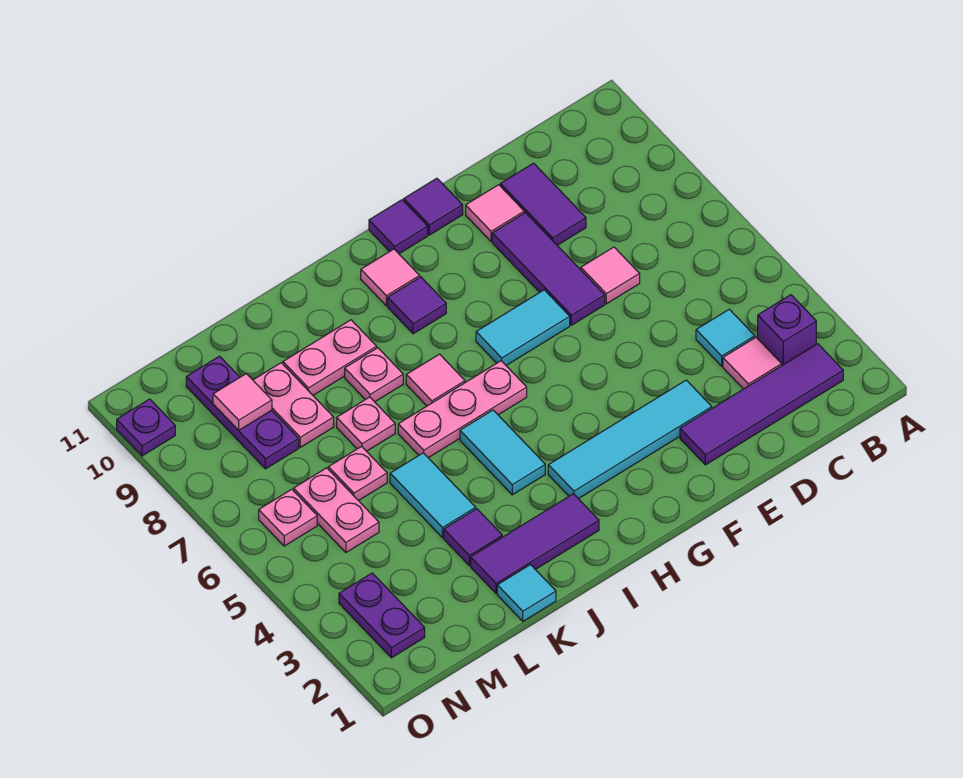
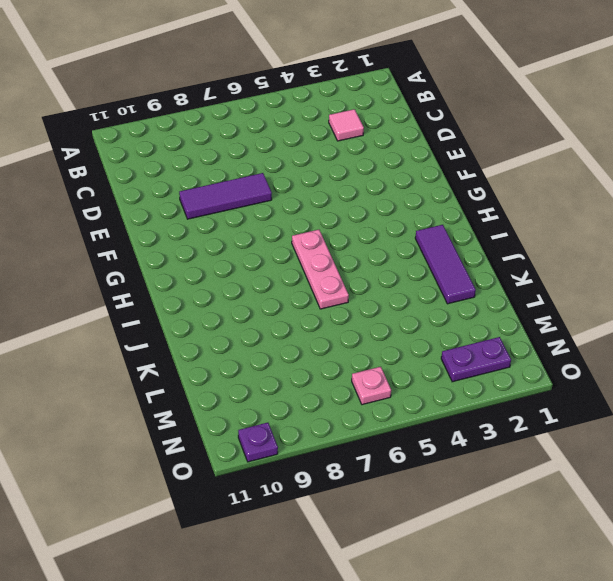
none -> purple 1x4 tile [680,344,843,465]
none -> purple 1x1 brick [758,295,816,365]
none -> cyan 1x1 tile [696,309,755,366]
none -> pink 1x1 tile [581,247,640,304]

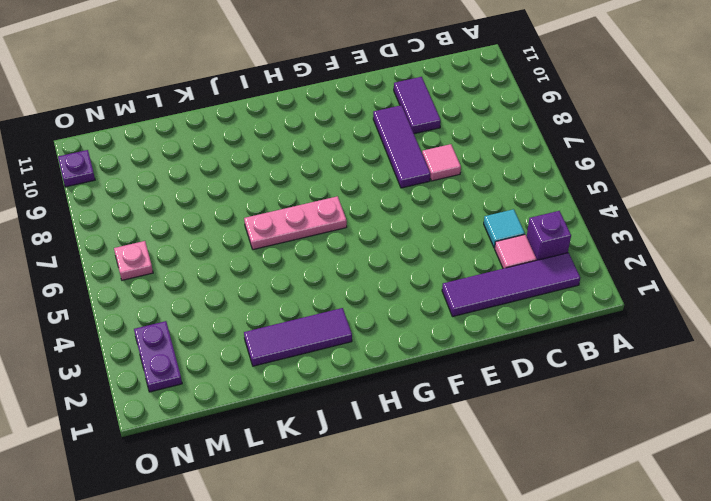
none -> cyan 1x4 tile [548,380,712,499]
none -> pink 1x1 tile [466,185,524,241]
none -> cyan 1x2 tile [476,290,570,365]
none -> purple 1x1 tile [404,178,463,235]

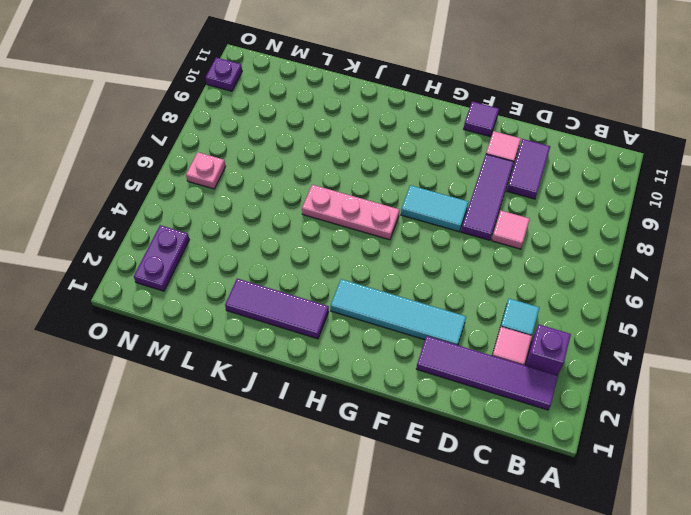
none -> purple 1x1 tile [369,200,428,254]
none -> purple 1x1 tile [388,277,446,334]
none -> pink 1x1 tile [361,249,420,306]
none -> cyan 1x2 tile [460,410,545,495]

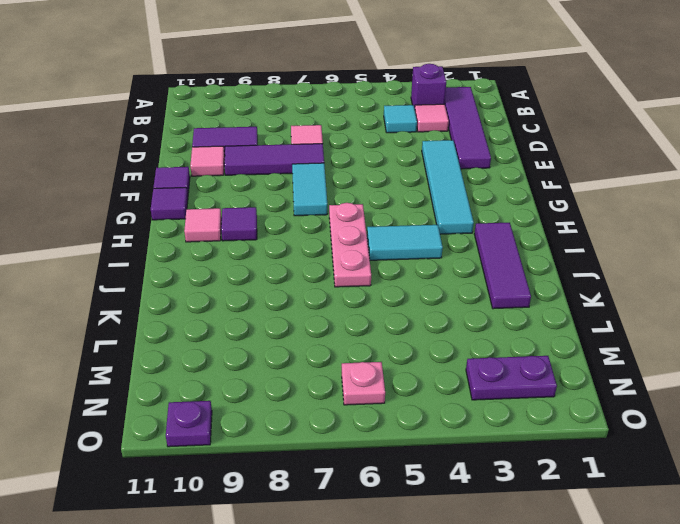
none -> pink 1x1 tile [406,354,465,406]
none -> pink 1x1 plate [345,348,403,402]
none -> pink 1x2 plate [283,320,377,395]
none -> cyan 1x1 tile [497,565,556,621]

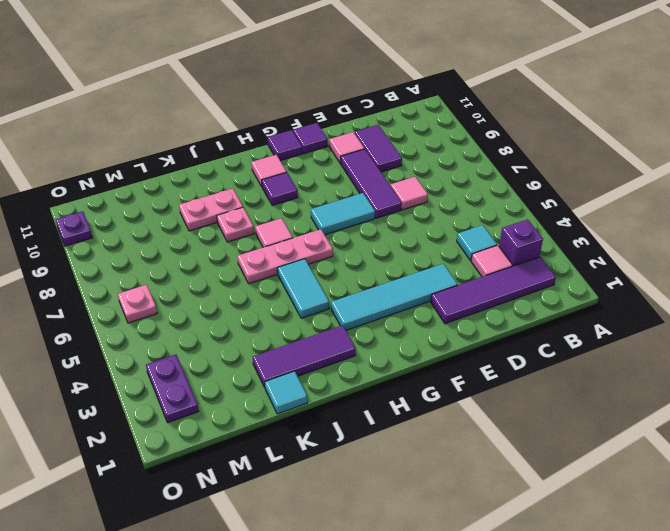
none -> purple 1x1 tile [444,509,502,565]
none -> cyan 1x2 tile [390,453,476,538]
none -> pink 1x1 plate [337,397,395,451]
none -> pink 1x1 plate [328,446,387,501]

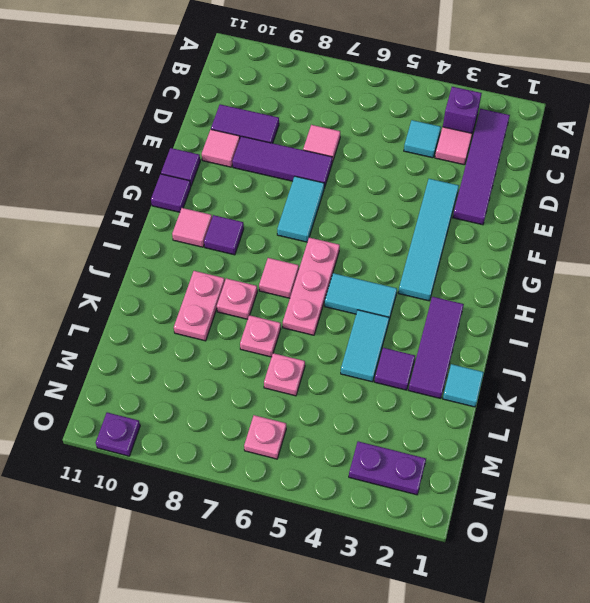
cyan 1x2 tile [341,310,389,382] -> cyan 1x2 tile turned to [390,453,476,538]
none -> pink 1x2 plate [253,363,334,447]
none -> pink 1x2 plate [294,468,379,552]
none -> purple 1x3 plate [186,356,299,469]
none -> pink 1x1 tile [213,374,272,430]

